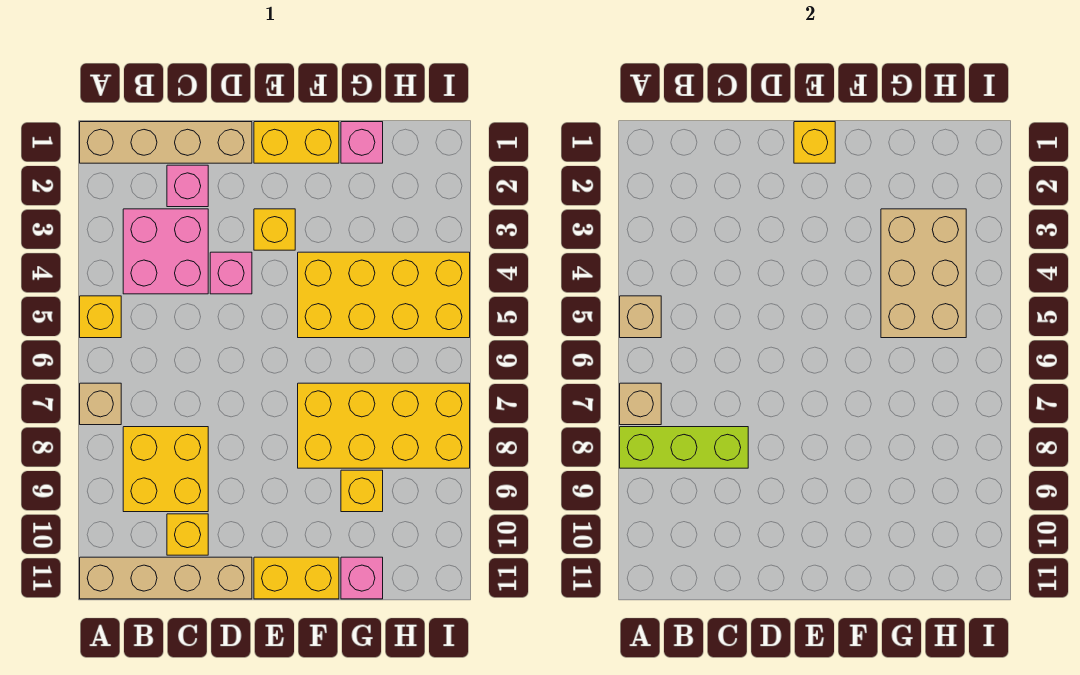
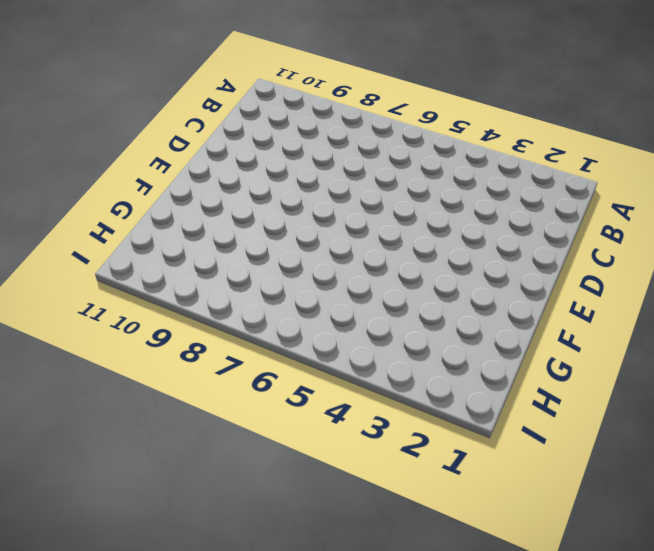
none -> tan 1x4 brick [80,122,252,163]
none -> yellow 1x1 brick [80,296,121,338]
none -> tan 1x1 brick [80,383,121,425]

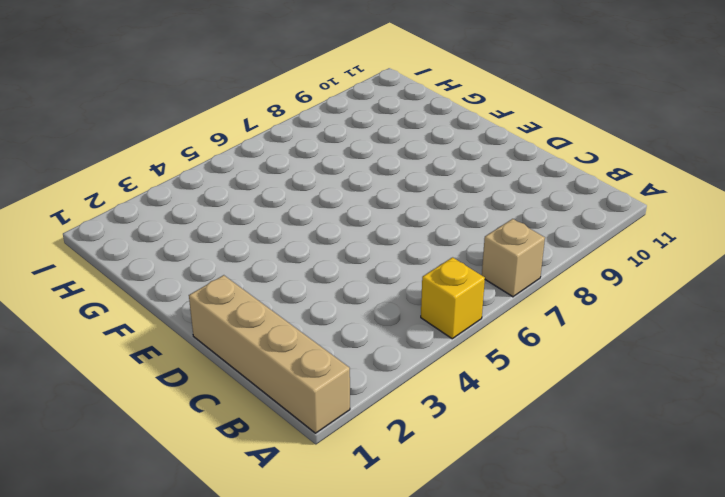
none -> tan 1x4 brick [80,557,252,599]
none -> pink 2x2 brick [123,209,208,294]
none -> yellow 2x2 brick [123,427,208,512]

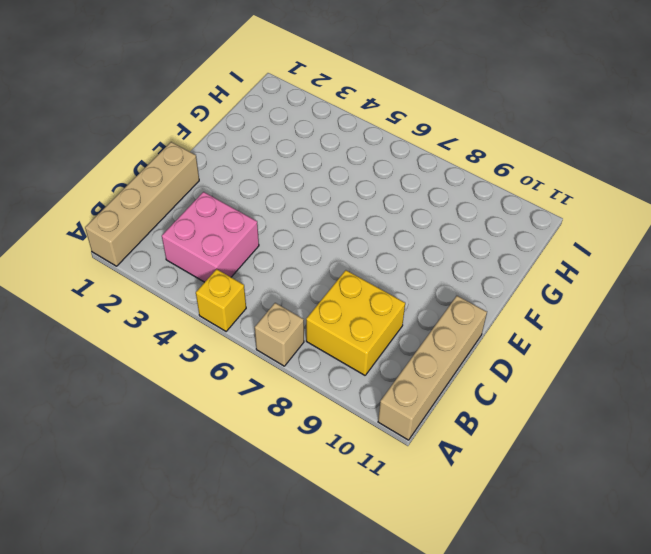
none -> pink 1x1 brick [167,165,208,207]
none -> yellow 1x1 brick [167,514,208,555]
none -> pink 1x1 brick [210,252,252,294]

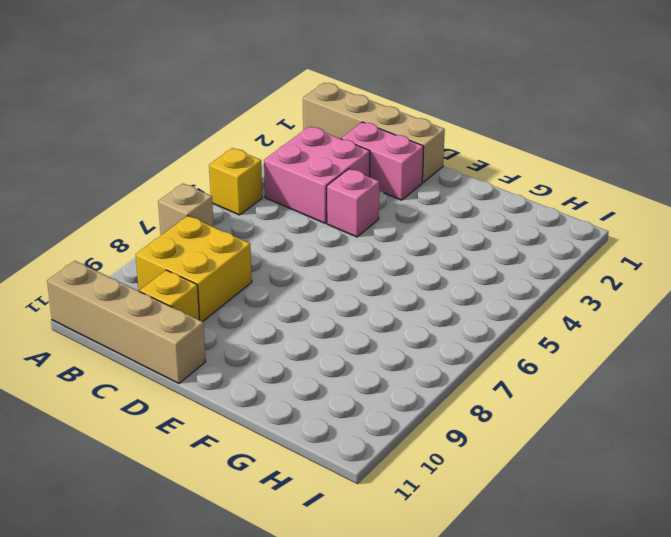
pink 1x2 brick [341,122,424,200] -> pink 1x1 brick [167,165,208,207]
none -> yellow 1x2 brick [254,122,339,163]
none -> yellow 1x1 brick [254,209,295,250]
none -> yellow 1x2 brick [254,557,339,599]

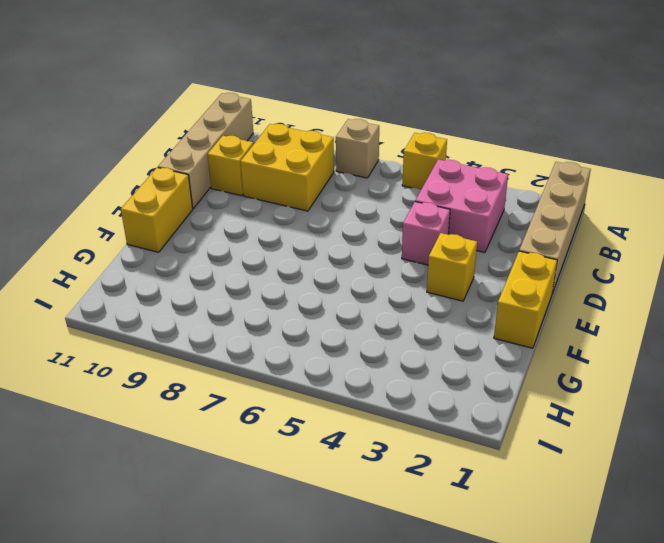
none -> pink 1x1 brick [167,165,208,207]
none -> yellow 2x4 brick [298,252,470,338]
none -> yellow 2x4 brick [298,383,470,468]

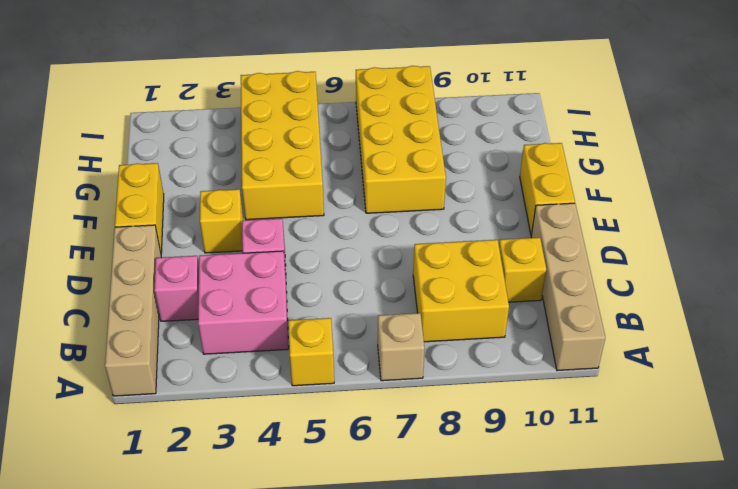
none -> pink 1x1 brick [341,122,383,163]
none -> yellow 1x1 brick [341,470,383,512]
none -> pink 1x1 brick [341,557,383,599]

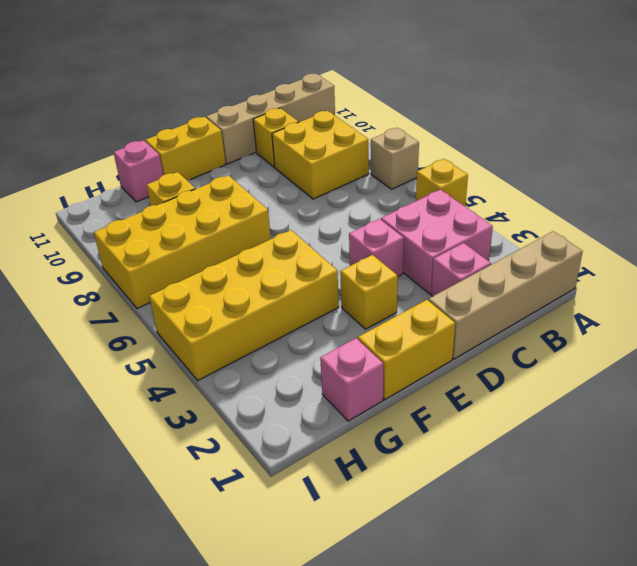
none -> tan 1x1 brick [620,296,661,338]
none -> tan 1x1 brick [620,383,661,425]
none -> lime 1x3 brick [620,427,748,468]

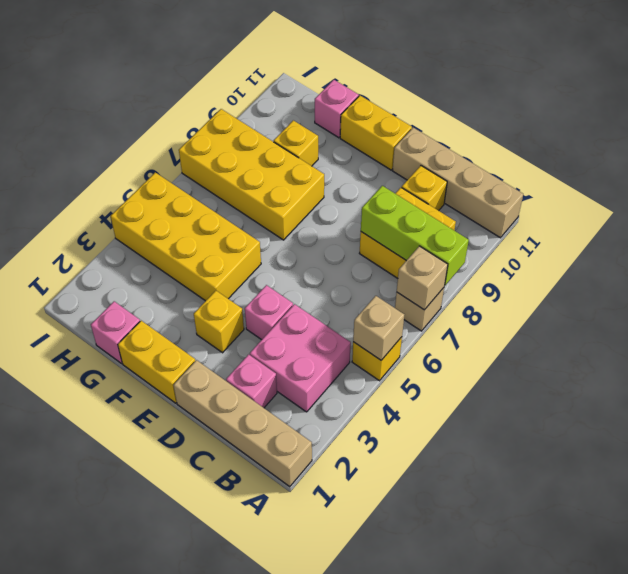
none -> yellow 1x1 brick [794,122,835,163]
none -> tan 2x3 brick [881,209,966,338]

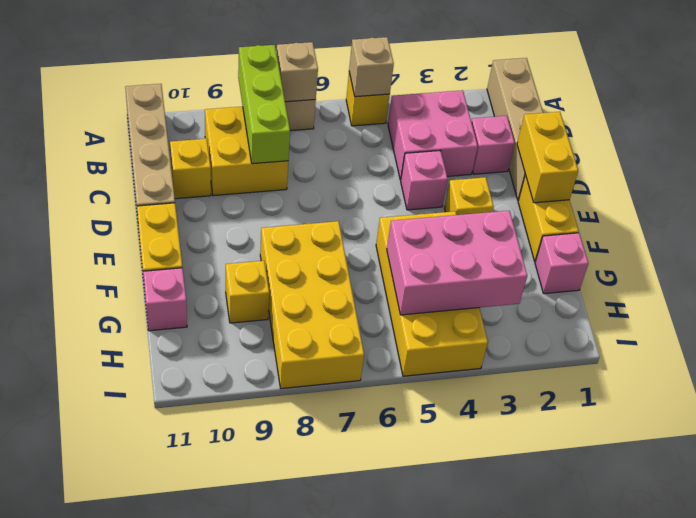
yellow 1x2 brick [517,112,578,203] -> yellow 1x1 brick [794,122,835,163]
pink 2x3 brick [387,211,527,315] -> tan 2x3 brick [881,209,966,338]

